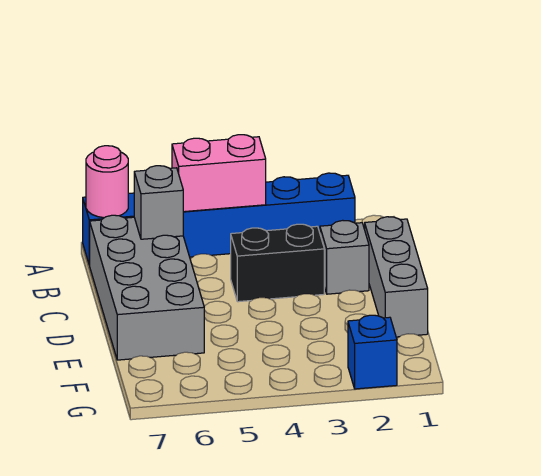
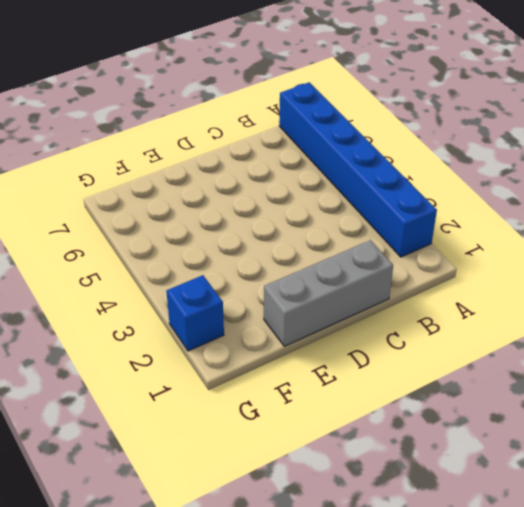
none -> grey 2x4 brick [90,215,204,360]
none -> grey 1x1 brick [320,220,369,294]

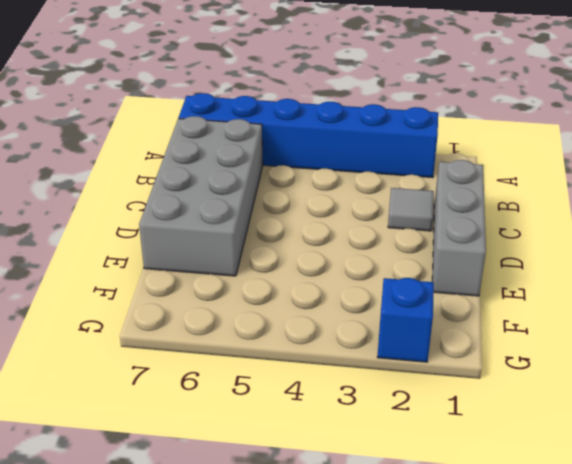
grey 1x1 tile [388,188,434,231] -> grey 1x1 brick [320,220,369,294]
none -> black 1x2 brick [231,224,324,302]
none -> pink 1x2 brick [172,135,266,212]

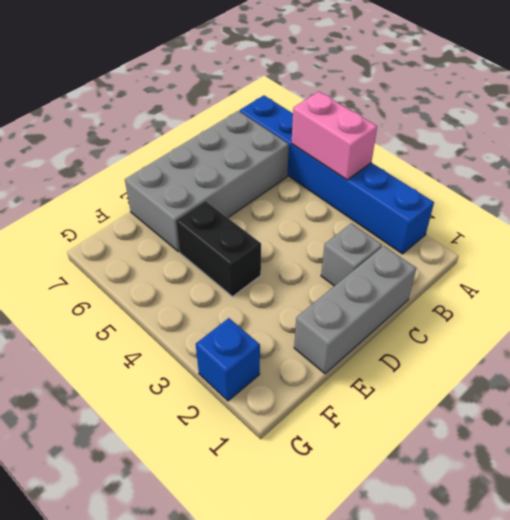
black 1x2 brick [176,201,261,297] -> black 1x2 brick moved to [231,224,324,302]
none -> pink 1x1 round brick [86,146,128,218]
none -> grey 1x1 brick [134,166,183,239]

